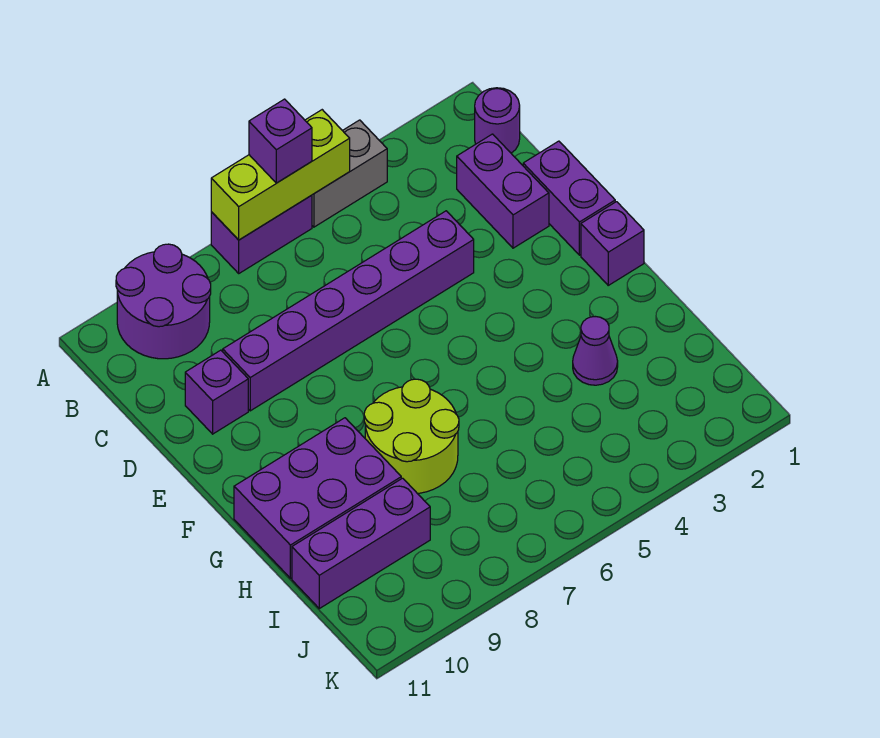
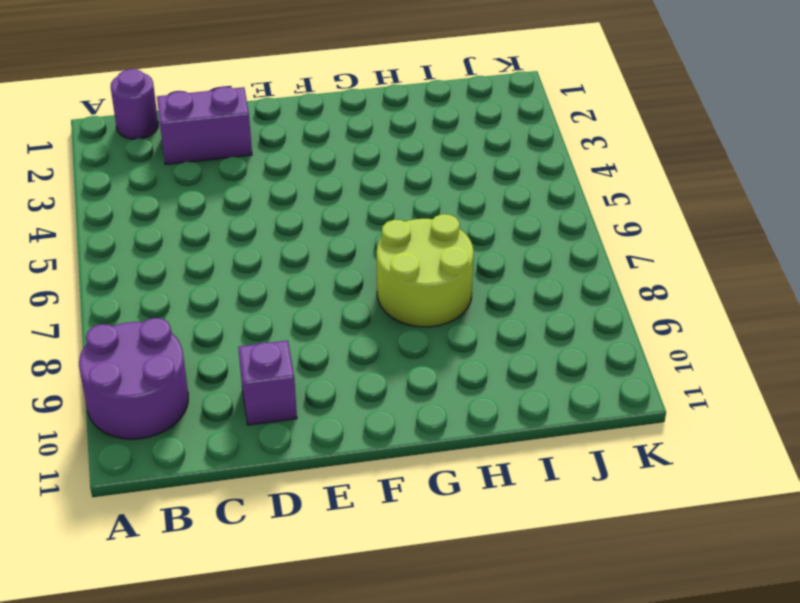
none -> grey 1x2 brick [312,120,387,227]
none -> purple 1x2 brick [211,195,312,273]
none -> purple 1x2 brick [523,141,615,255]

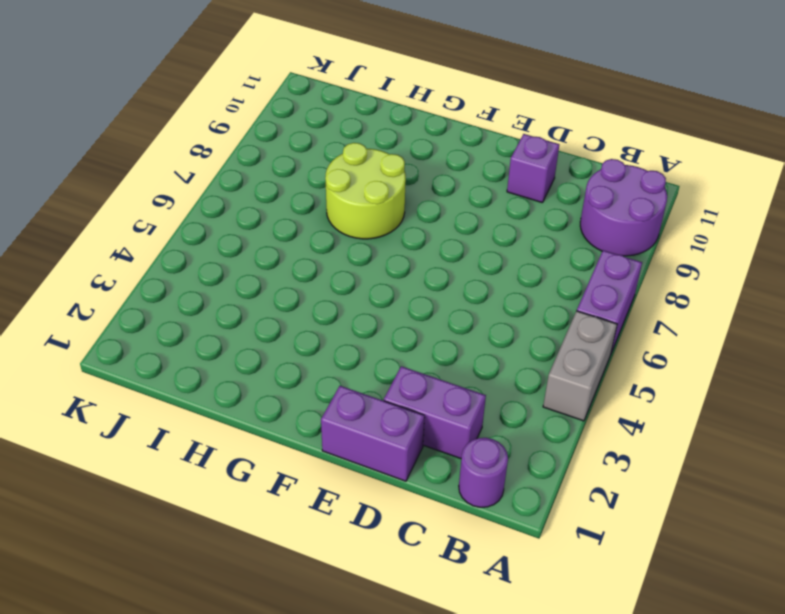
none -> purple 1x6 brick [223,211,474,411]
none -> purple 1x1 brick [581,202,644,285]
none -> purple 2x3 brick [234,418,401,578]

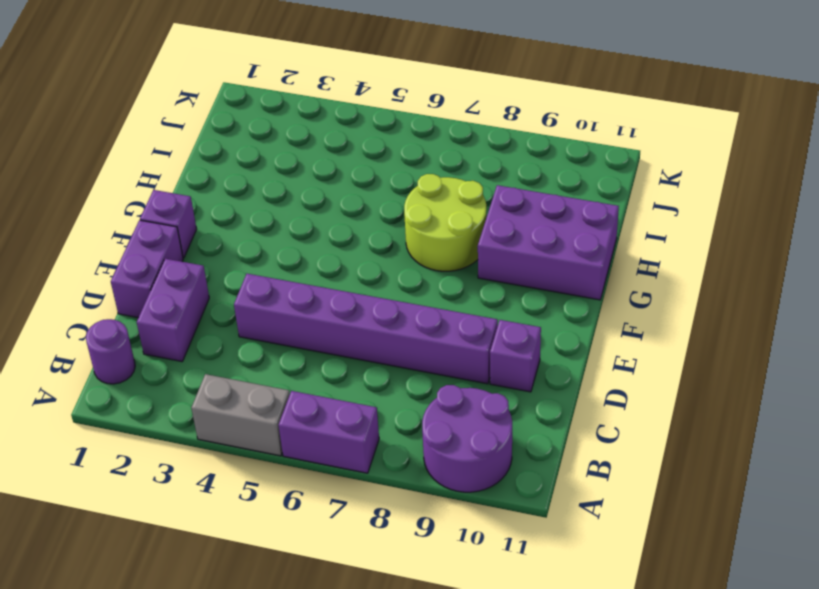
none -> purple 1x1 cone [573,317,618,385]
none -> purple 1x3 brick [292,478,430,608]
none -> lime 1x3 brick [211,110,350,240]

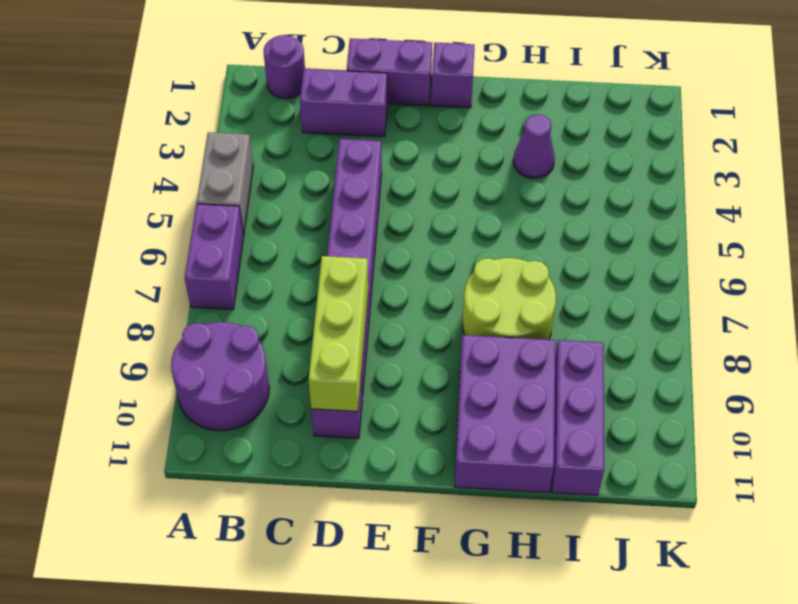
lime 1x3 brick [308,256,368,411] -> lime 1x3 brick moved to [211,110,350,240]
none -> purple 1x1 brick [249,99,312,183]

